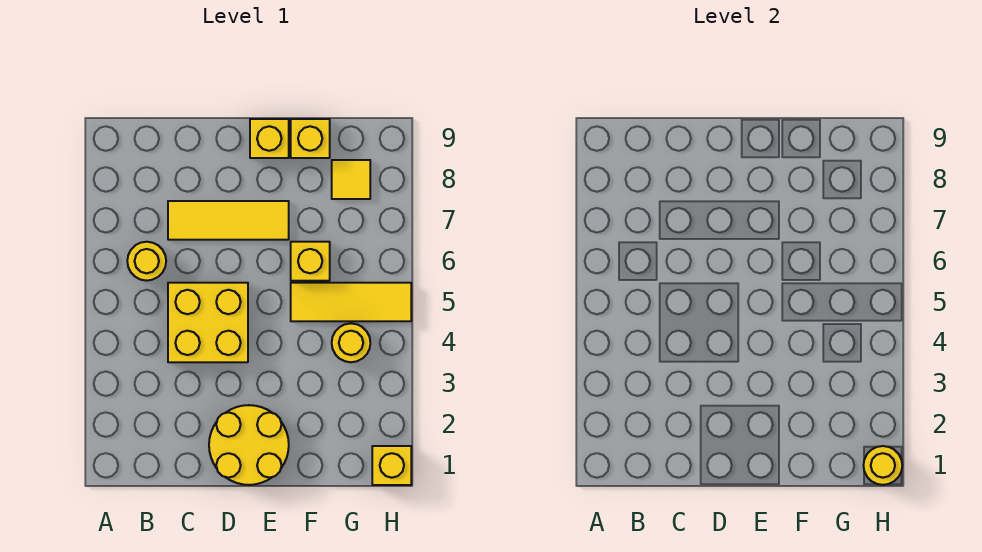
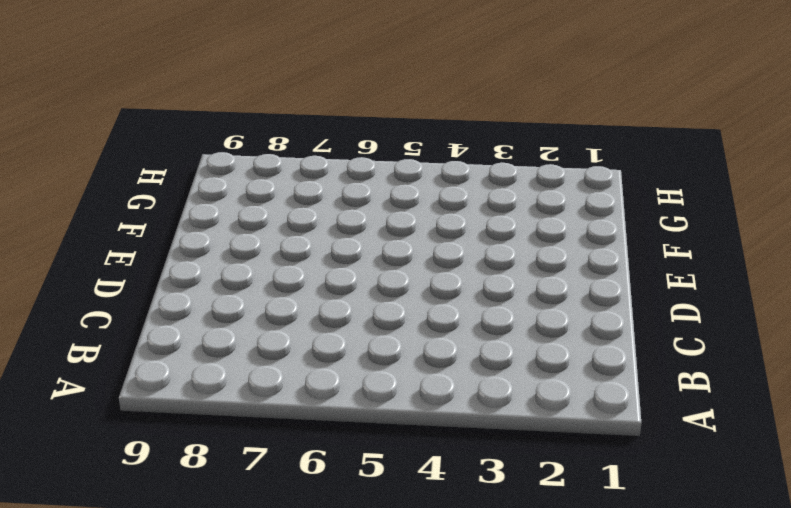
none -> yellow 1x1 round brick [127,242,166,281]
none -> yellow 2x2 brick [168,283,248,362]
none -> yellow 1x3 tile [168,201,289,240]

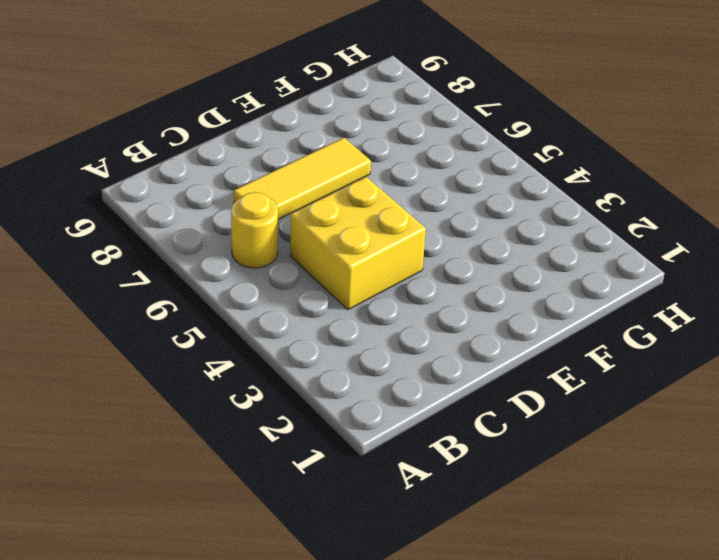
none -> yellow 2x2 round brick [209,405,289,485]
none -> yellow 1x1 brick [250,119,289,158]
none -> yellow 1x3 tile [291,283,411,321]

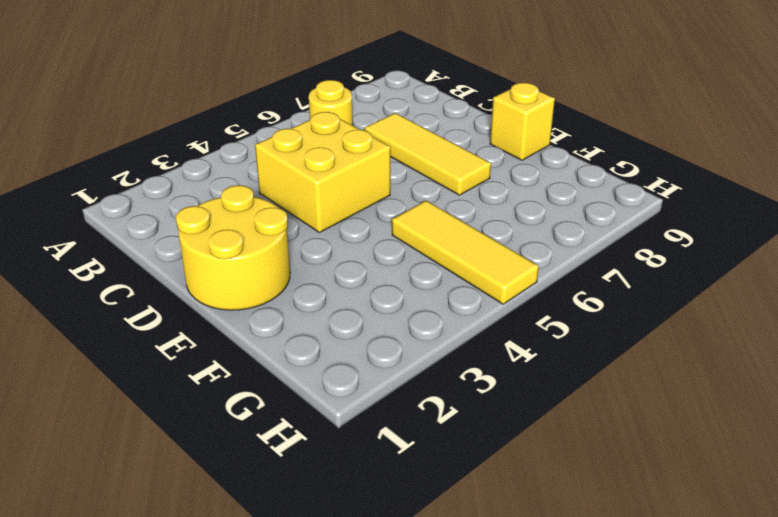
none -> yellow 1x1 brick [291,242,330,281]
none -> yellow 1x1 brick [291,119,330,158]
none -> yellow 1x1 round brick [332,323,370,362]

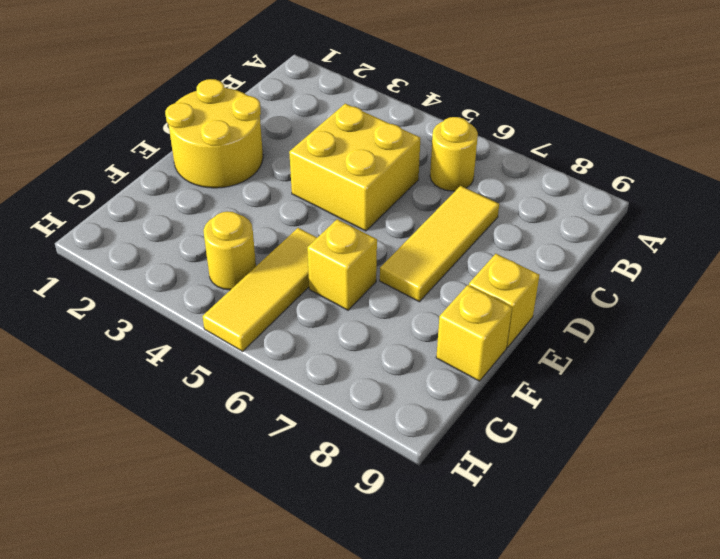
none -> yellow 1x1 tile [332,160,370,199]
none -> yellow 1x1 brick [372,446,411,485]
none -> yellow 1x1 round brick [863,446,902,485]

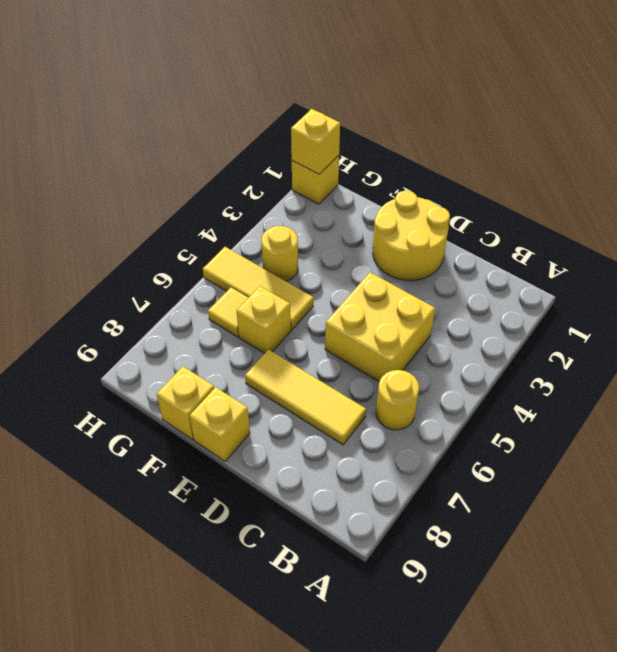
yellow 1x1 tile [208,288,248,337] -> yellow 1x1 tile moved to [332,160,370,199]
yellow 1x1 brick [291,109,340,174] -> yellow 1x1 round brick [863,446,902,485]

